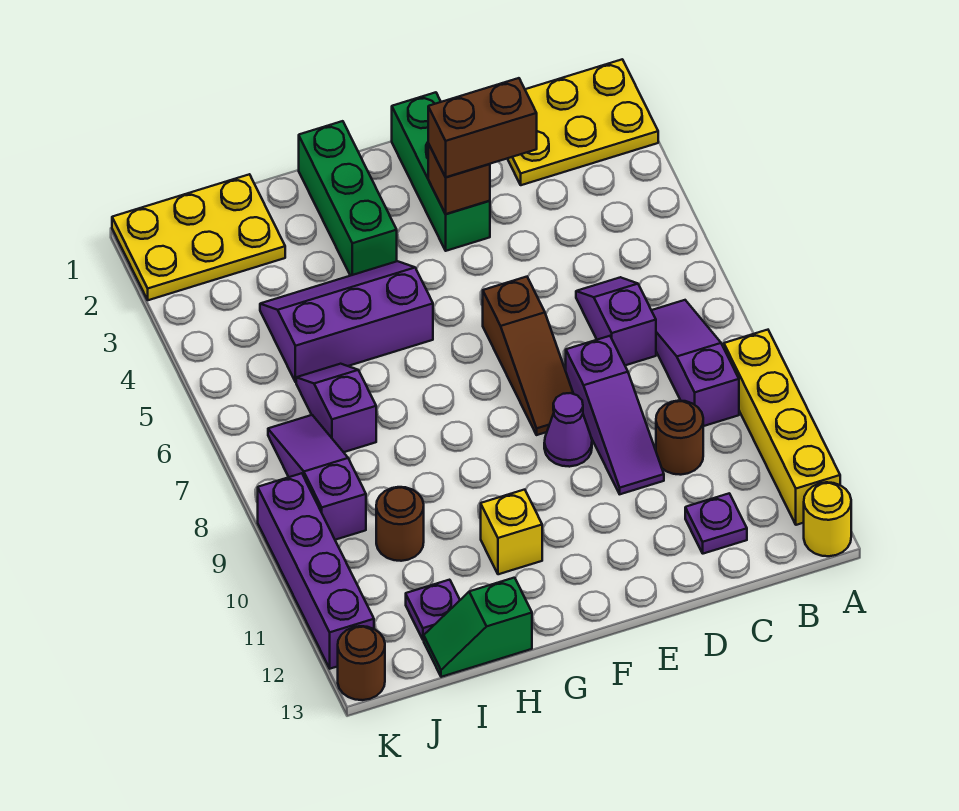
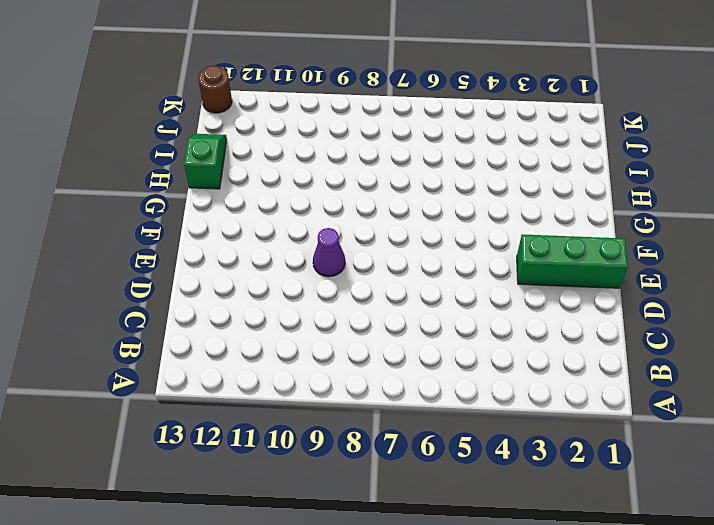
none -> yellow 2x3 plate [507,59,658,185]
none -> yellow 1x4 brick [724,330,840,525]
none -> yellow 1x1 round brick [804,482,851,556]

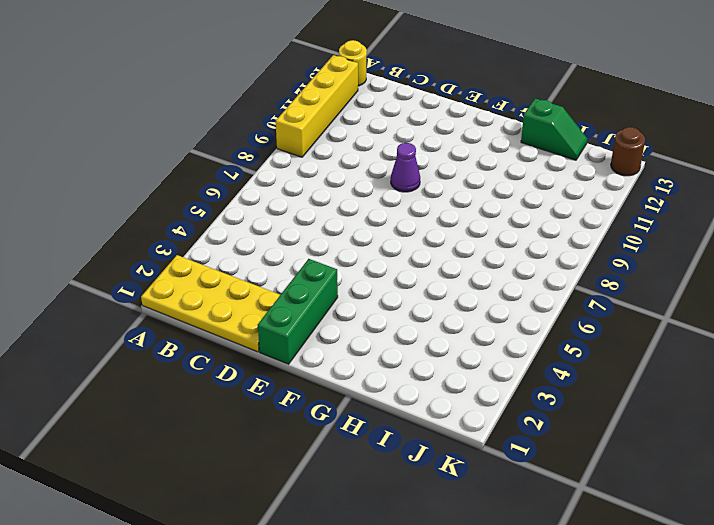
yellow 2x4 plate [141,255,280,352] -> yellow 2x3 plate [507,59,658,185]
none -> purple 1x3 slope [651,300,739,426]
none -> purple 1x2 slope [576,277,656,365]
none -> brown 1x1 round brick [656,401,703,475]

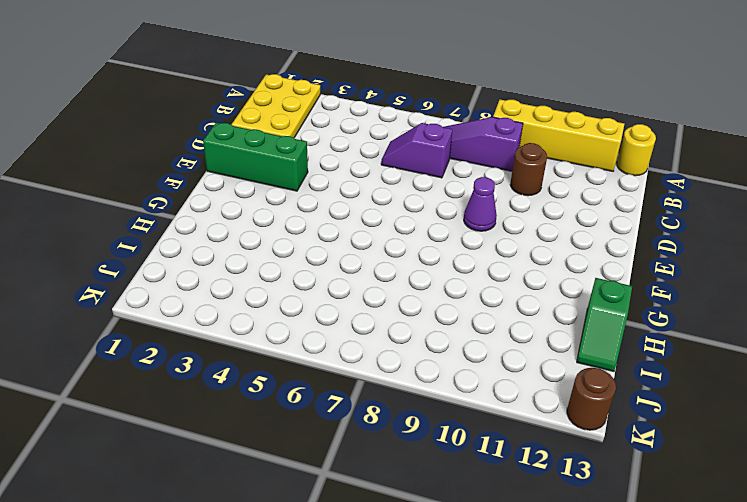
none -> purple 1x1 plate [685,493,747,554]
none -> purple 1x3 slope [566,336,664,494]
none -> brown 1x3 slope [483,277,573,435]

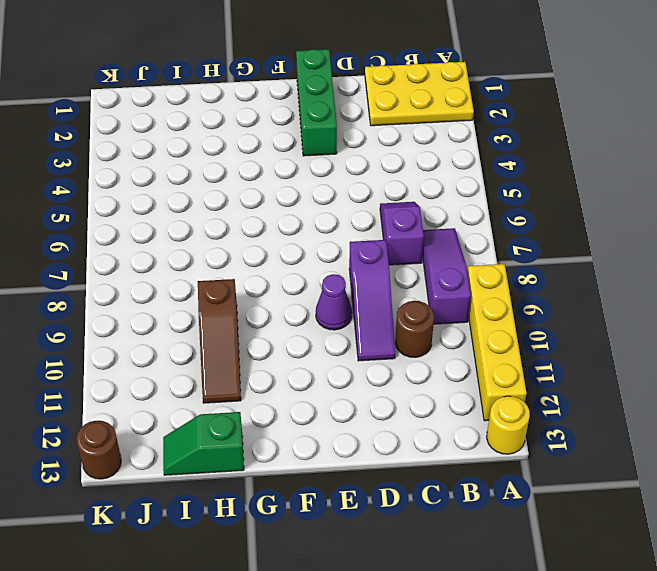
brown 1x3 slope [198,279,241,403] -> brown 1x3 slope moved to [483,277,573,435]
none -> purple 1x1 plate [685,493,747,554]
none -> green 1x3 brick [299,121,397,276]
none -> purple 2x3 slope [260,261,433,382]

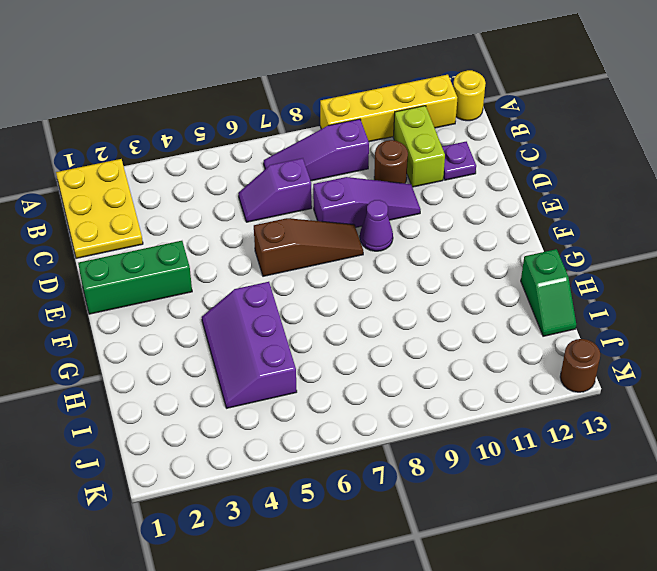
lime 1x2 brick [393,106,445,187] -> none
none -> green 1x3 brick [299,121,397,276]
none -> yellow 1x1 brick [481,490,542,574]
none -> yellow 2x3 plate [112,174,285,300]

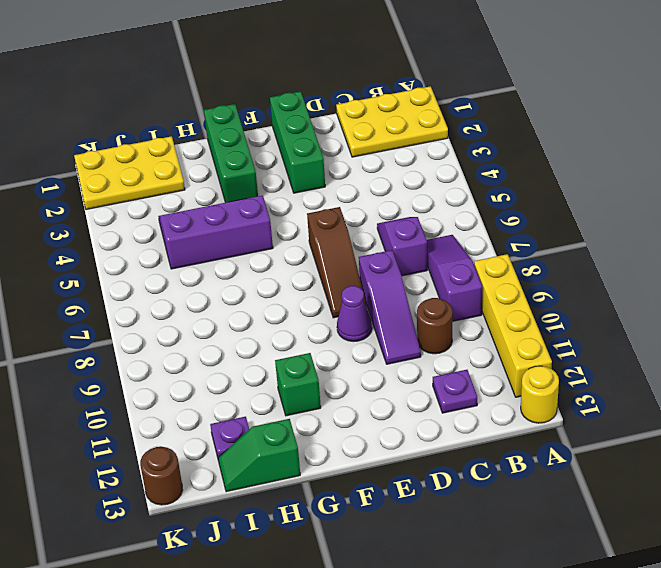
green 1x1 brick [275,353,321,416] -> yellow 1x1 brick [481,490,542,574]
none -> purple 1x2 slope [296,364,376,452]
none -> brown 1x1 round brick [376,487,424,561]
none -> purple 1x3 slope [268,415,366,540]

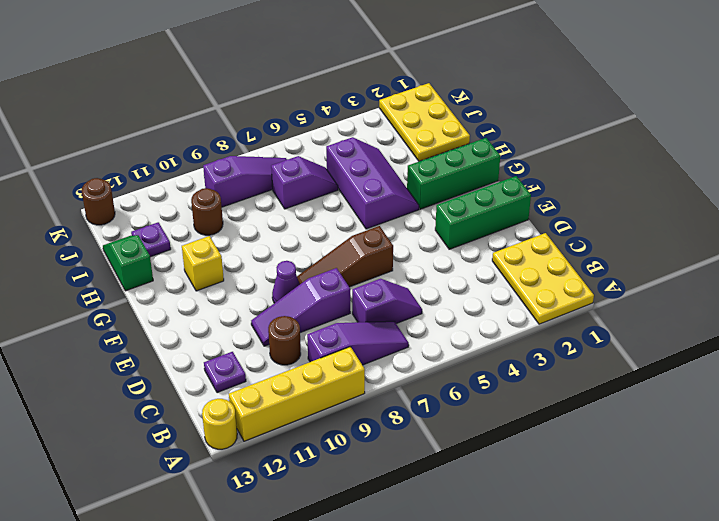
none -> purple 1x4 brick [258,473,374,669]
none -> brown 1x1 brick [428,144,490,214]
none -> brown 1x2 brick [428,78,537,177]

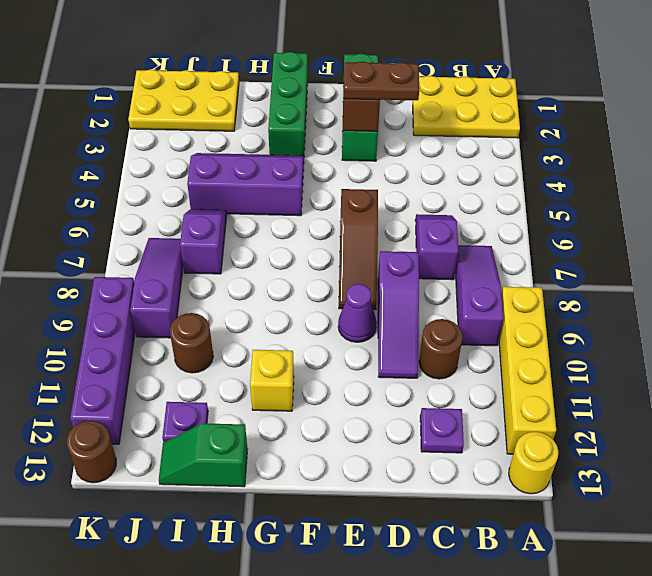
brown 1x2 plate [343,61,419,100] -> brown 1x2 brick [428,78,537,177]

